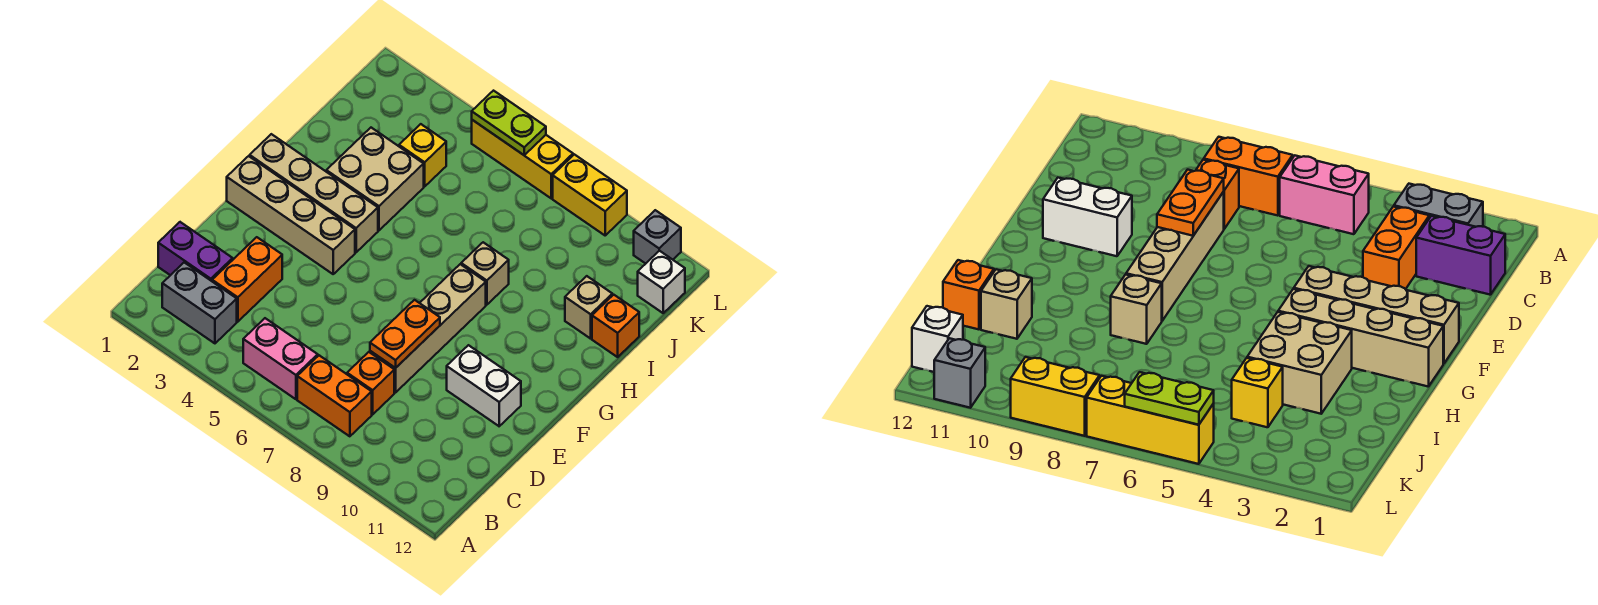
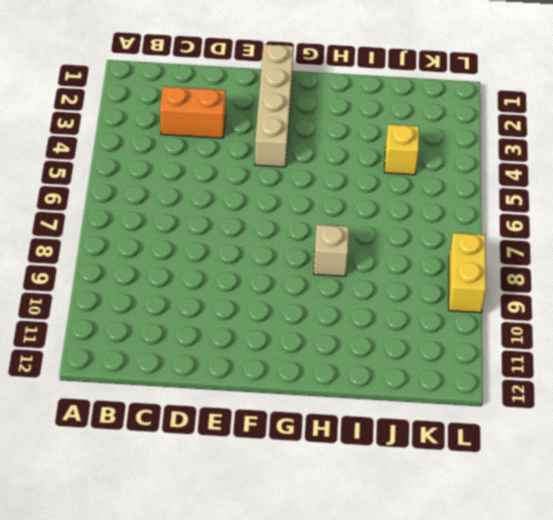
none -> grey 1x2 brick [162,262,237,343]
none -> pink 1x2 brick [243,318,318,399]
none -> orange 1x2 brick [297,355,372,436]

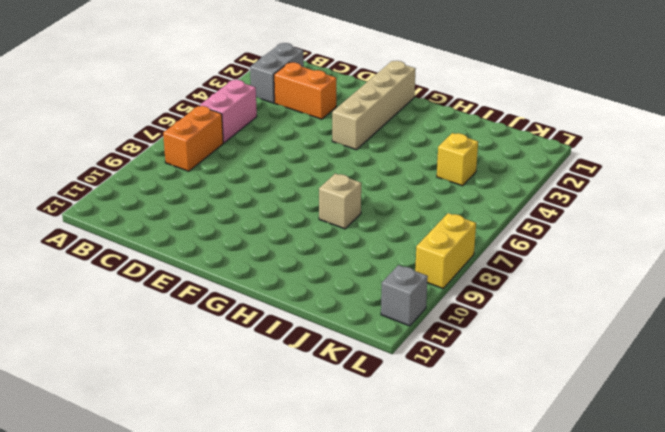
none -> purple 1x2 brick [158,222,233,281]
none -> orange 1x1 brick [347,352,394,414]
none -> tan 1x4 brick [370,264,486,393]

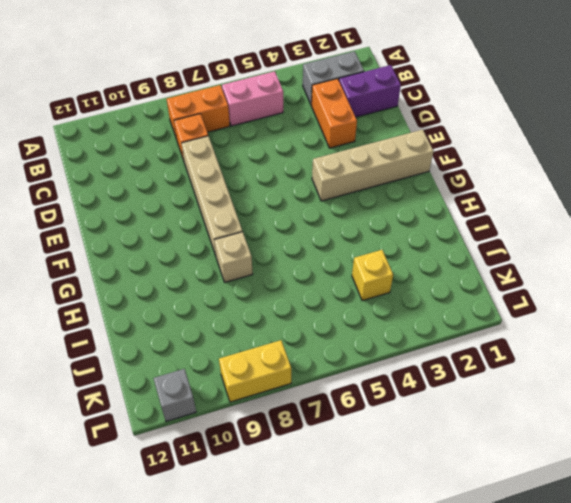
none -> white 1x2 brick [447,345,521,426]
none -> tan 1x4 brick [250,134,378,252]
none -> tan 2x2 brick [326,128,424,230]

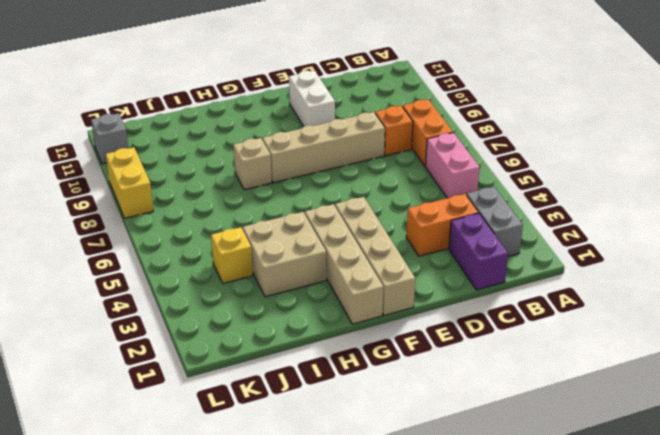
none -> tan 1x1 brick [565,276,612,339]
none -> orange 1x1 brick [592,295,639,357]
none -> white 1x1 brick [638,251,685,313]

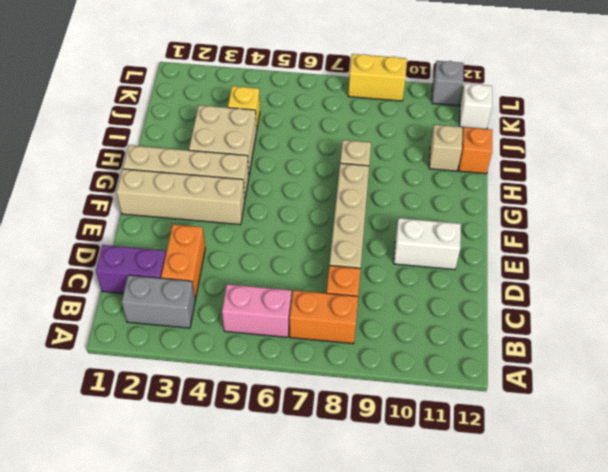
none -> yellow 1x3 brick [472,120,573,198]
none -> orange 1x2 plate [370,300,440,368]
none -> lime 1x2 plate [472,91,546,155]

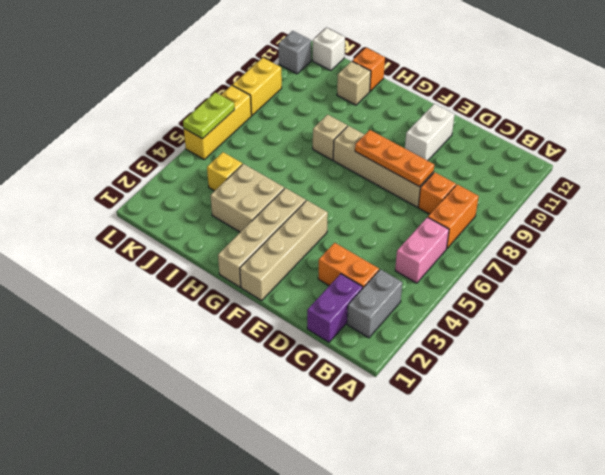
orange 1x3 plate [355,130,434,186] -> orange 1x2 plate [370,300,440,368]

